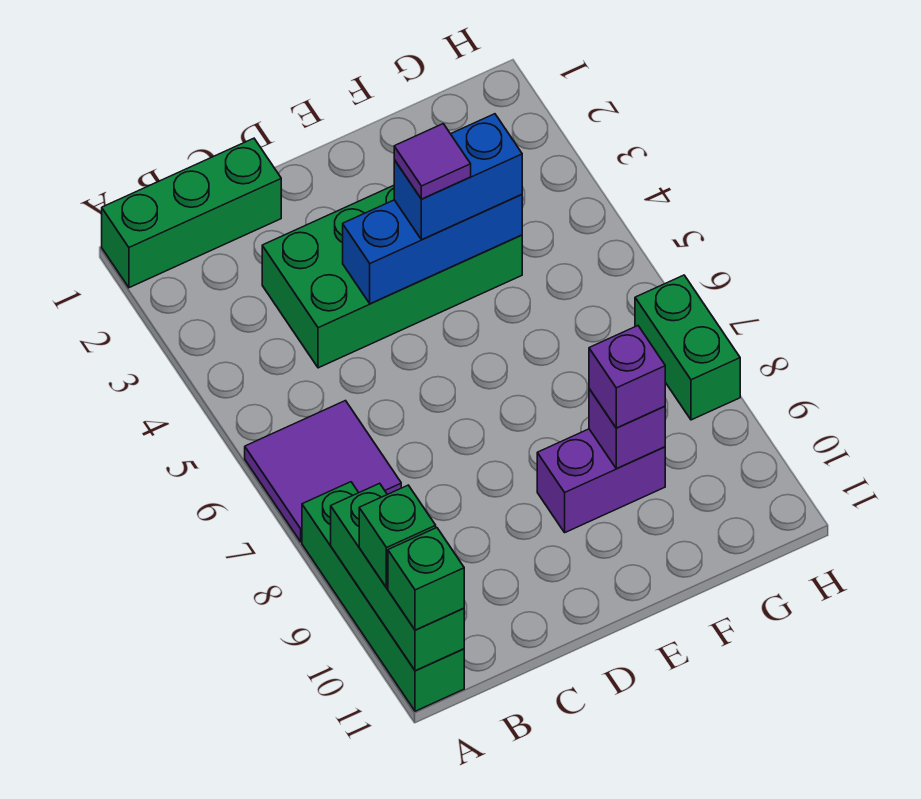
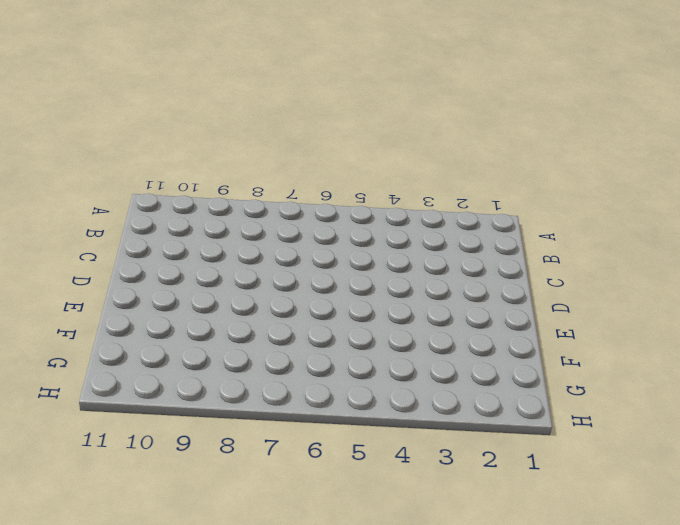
none -> green 1x3 brick [102,138,281,288]
none -> purple 2x2 tile [245,401,401,542]
none -> green 1x4 brick [302,482,464,711]

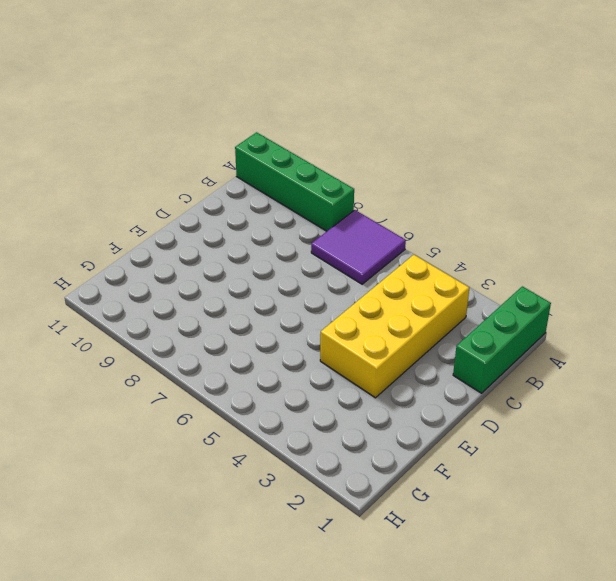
yellow 2x4 brick [320,255,469,398] -> green 2x4 brick [262,186,522,368]
none -> purple 1x2 brick [537,429,665,532]
none -> green 1x2 brick [635,275,740,420]
none -> green 1x3 brick [331,483,464,671]

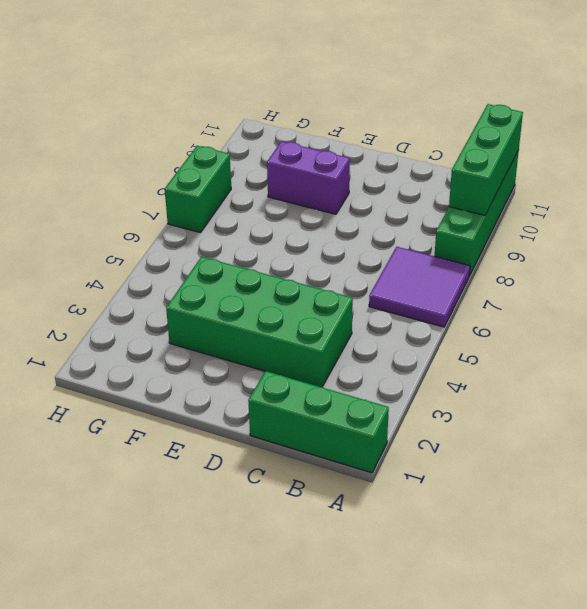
none -> blue 1x3 brick [343,194,522,304]
none -> purple 1x1 brick [589,389,665,469]
none -> green 1x1 brick [359,485,436,588]

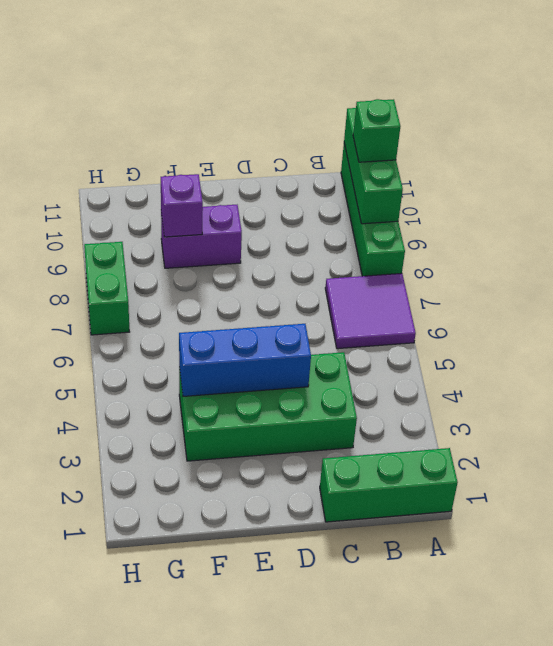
none -> green 1x1 brick [388,528,464,630]
none -> blue 1x2 brick [394,114,522,240]
none -> purple 1x1 brick [589,326,665,428]

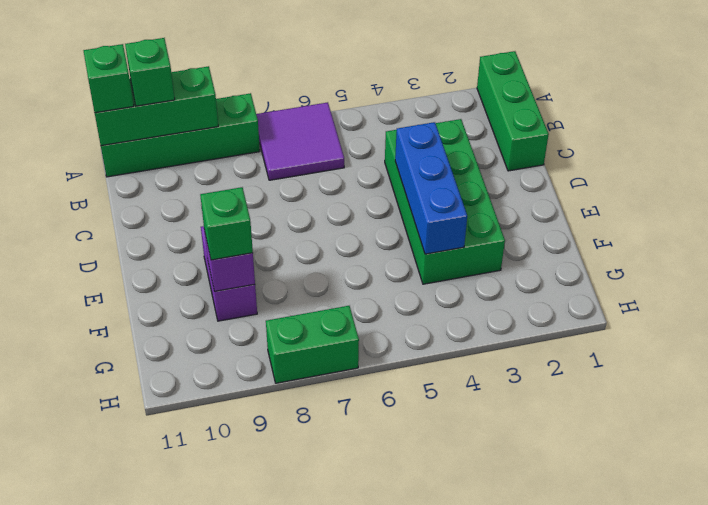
green 1x1 brick [200,187,253,260] -> purple 1x1 brick [589,326,665,428]
none -> blue 1x2 brick [394,114,522,240]
none -> purple 1x1 tile [394,124,471,199]

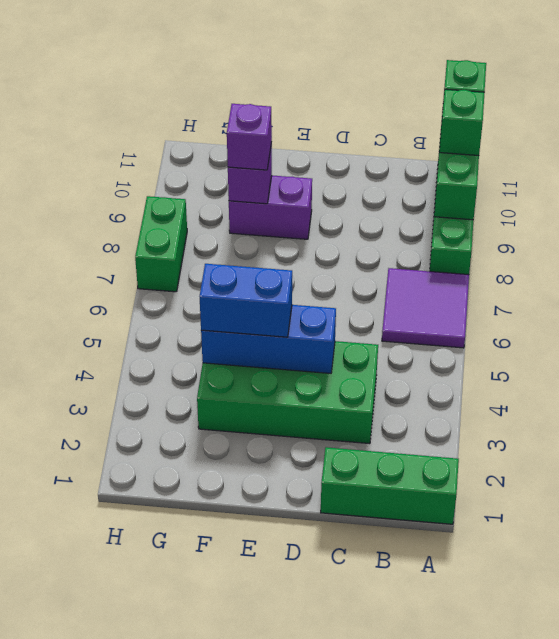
none -> purple 1x1 tile [394,124,471,199]

